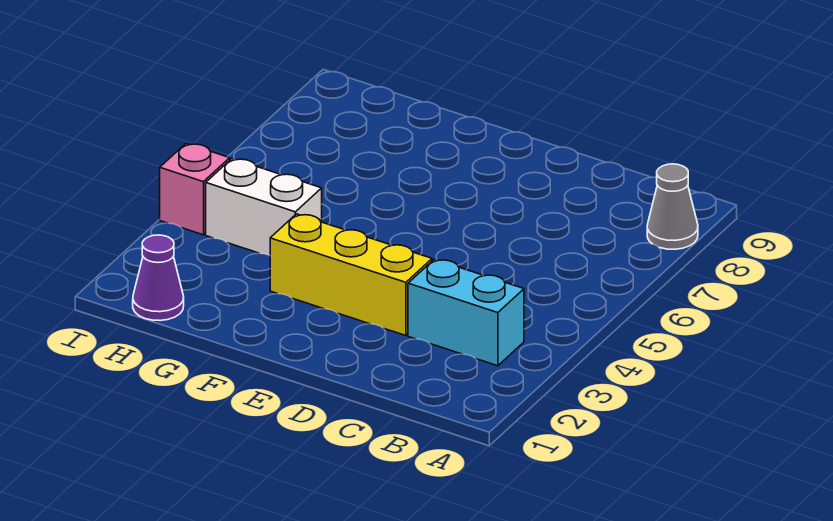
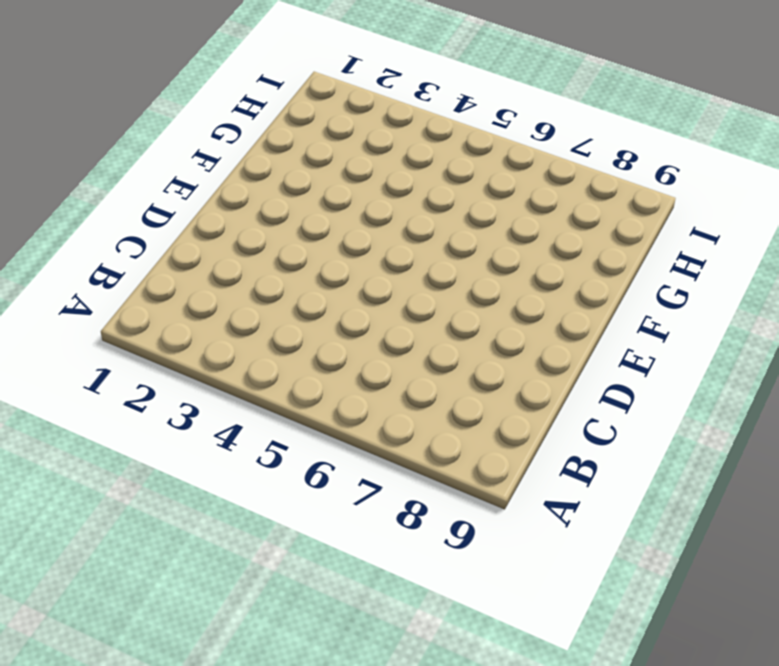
none -> grey 1x1 cone [647,164,698,249]
none -> cyan 1x2 brick [408,259,524,366]

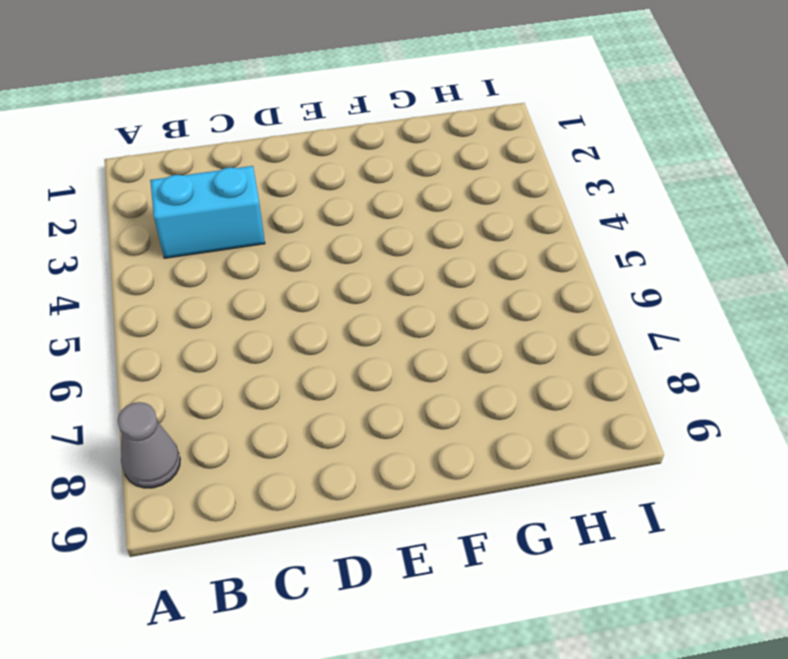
none -> yellow 1x3 brick [270,214,432,336]
none -> white 1x2 brick [206,159,322,255]

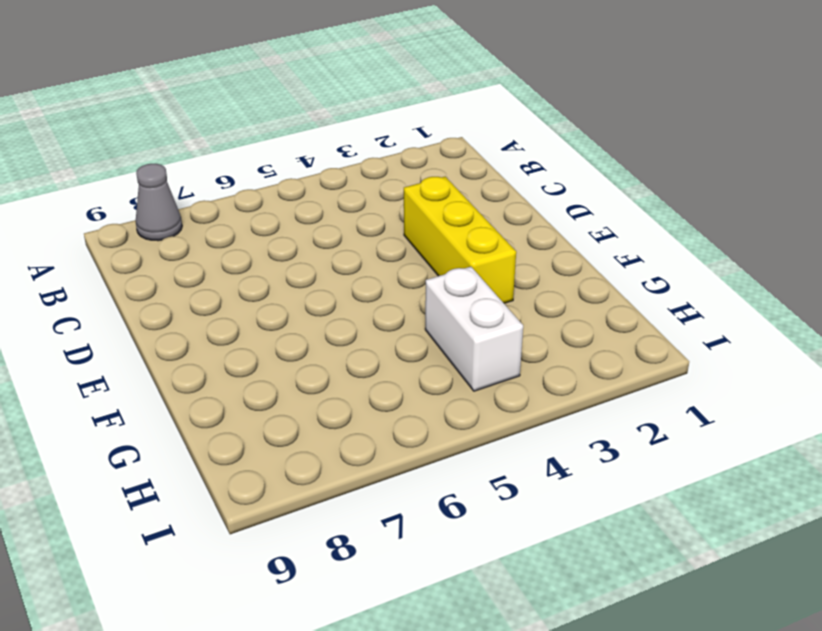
none -> cyan 1x2 brick [408,259,524,366]
none -> purple 1x1 cone [133,235,184,321]

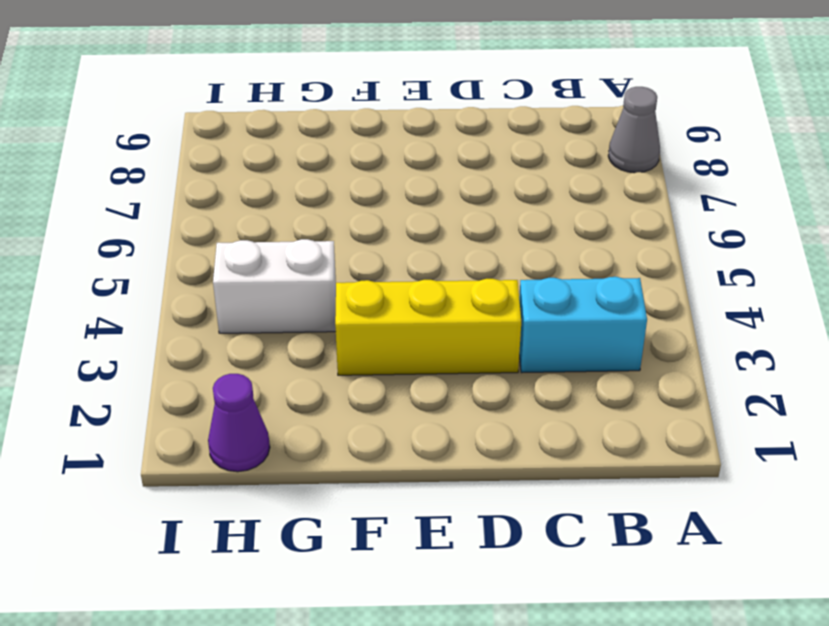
none -> pink 1x1 brick [160,144,230,235]

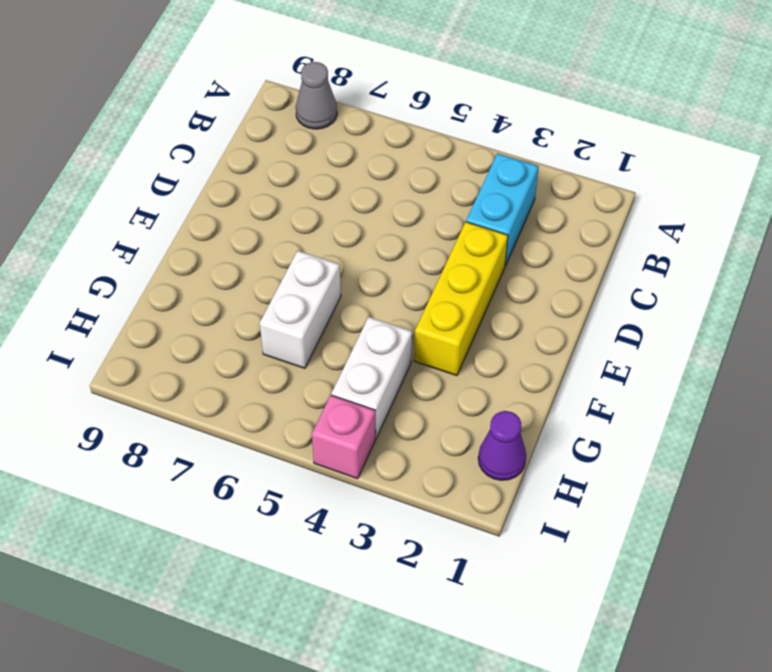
white 1x2 brick [260,251,341,368] -> none

